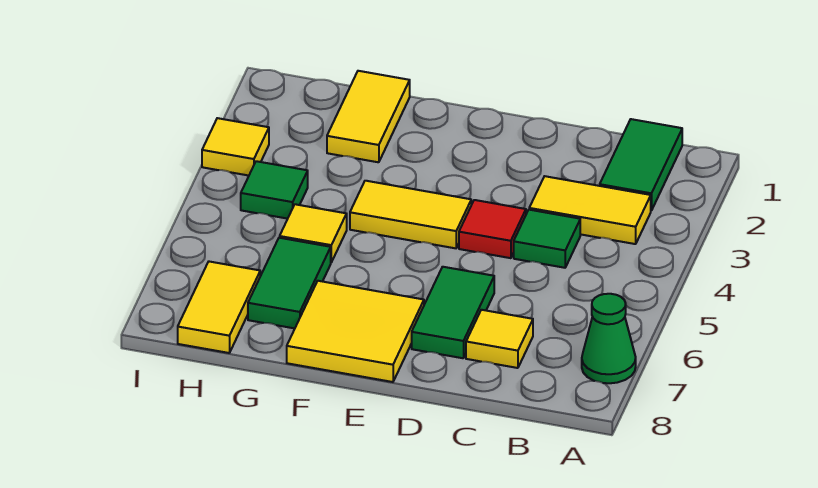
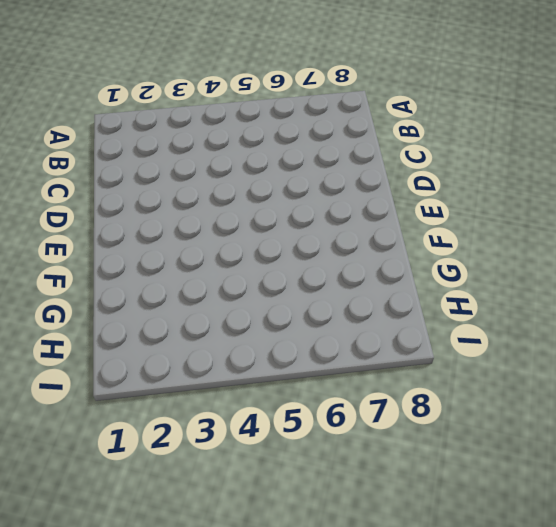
none -> green 1x1 cone [582,294,636,383]
none -> green 1x2 tile [600,119,682,211]
none -> yellow 1x2 tile [529,176,651,244]

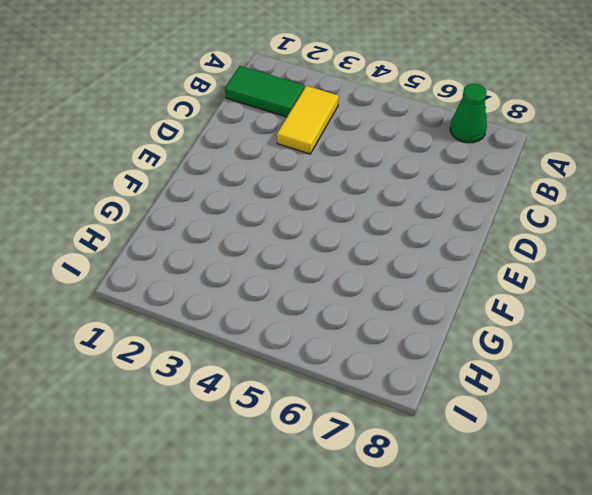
none -> green 1x1 tile [514,210,580,268]
none -> yellow 1x1 tile [466,310,533,368]
none -> red 1x1 tile [459,200,526,258]

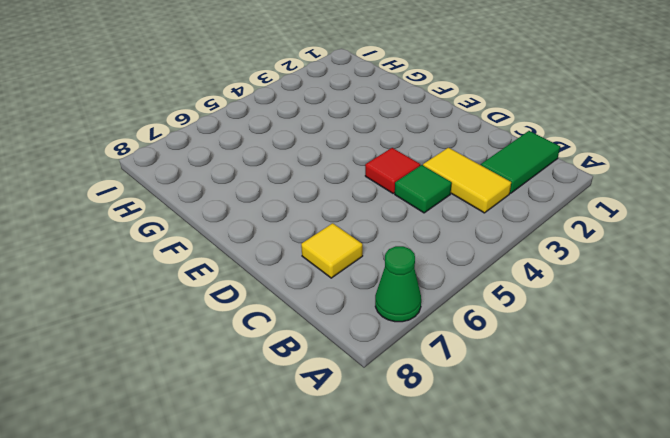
none -> green 1x2 tile [412,267,494,358]
none -> yellow 1x2 tile [350,181,471,248]
none -> yellow 2x2 tile [287,281,424,382]

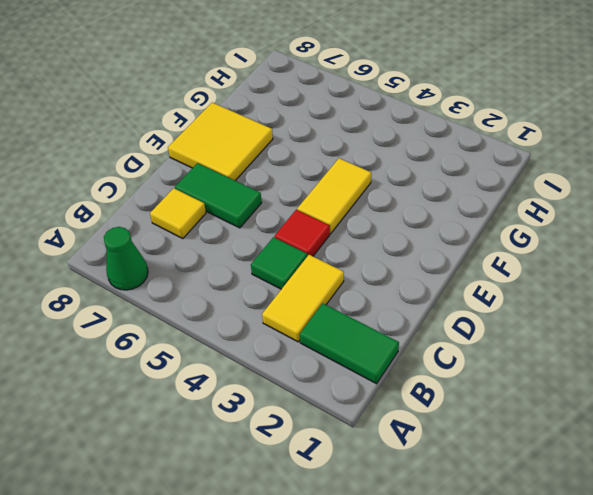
none -> yellow 1x2 tile [327,71,410,162]
none -> yellow 1x1 tile [280,204,347,262]
none -> green 1x2 tile [248,238,331,328]

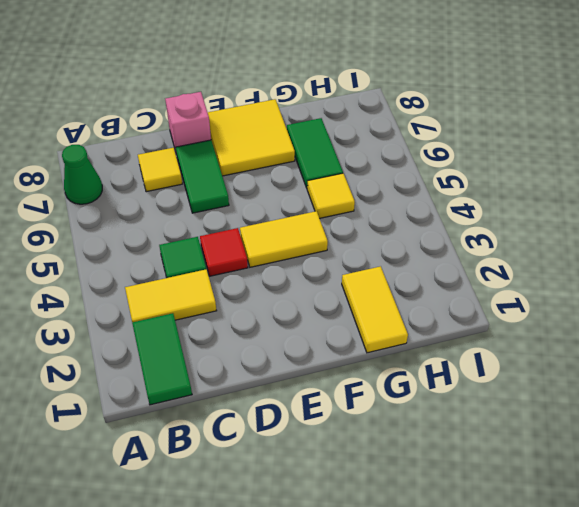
pink 1x1 brick [165,92,211,151] -> none
none -> green 1x1 tile [241,161,308,219]
none -> yellow 1x2 tile [178,262,260,353]
none -> yellow 1x1 tile [202,118,269,176]

